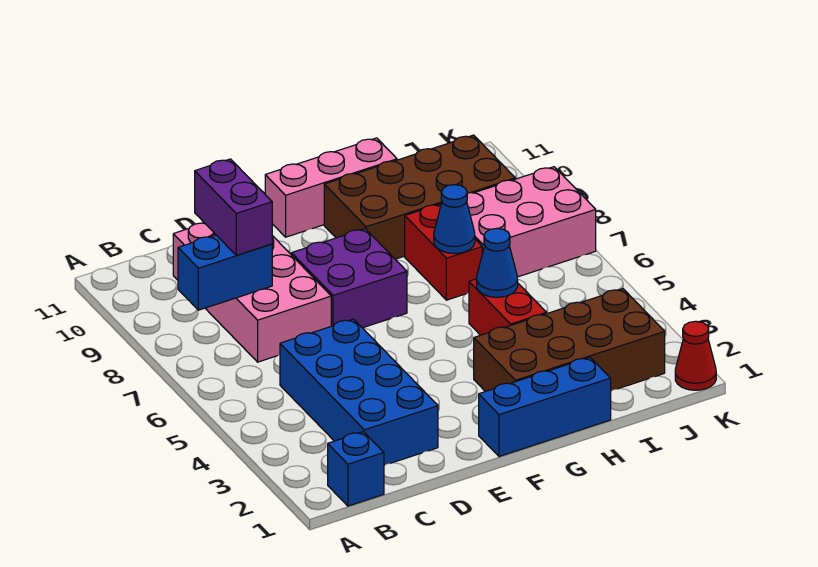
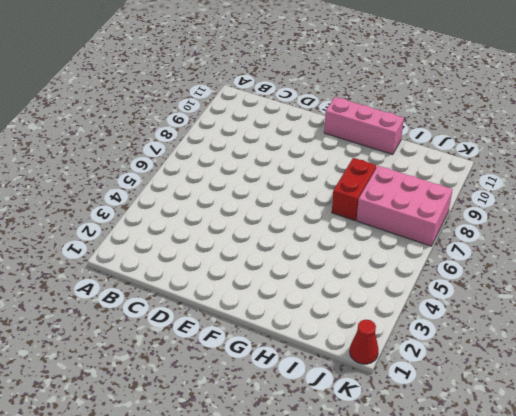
none -> blue 1x1 brick [328,432,384,506]
none -> blue 2x4 brick [280,319,438,465]
none -> pink 2x4 brick [173,223,331,362]

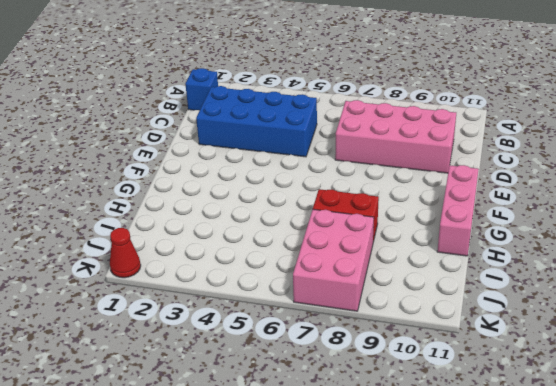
none -> purple 2x2 brick [291,229,407,328]
none -> blue 1x3 brick [479,357,611,457]
none -> brown 2x4 brick [474,289,665,392]

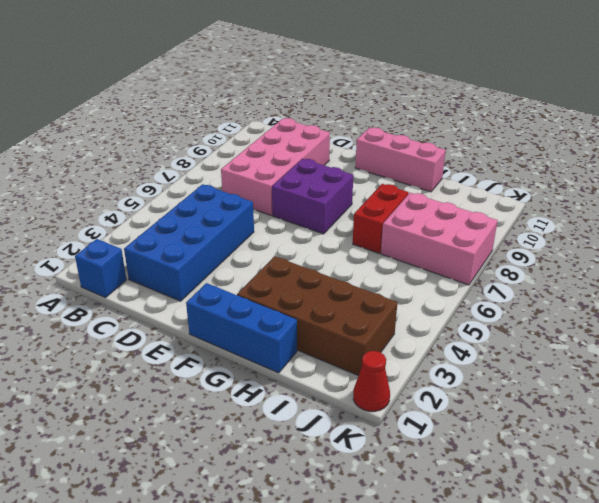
none -> brown 2x4 brick [324,135,515,259]
none -> red 1x2 brick [469,279,547,335]
none -> blue 1x2 brick [178,235,272,310]

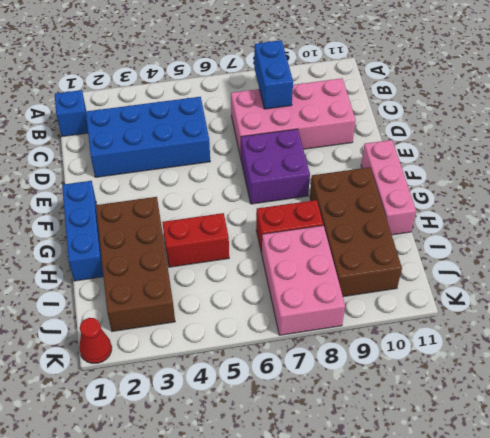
none -> blue 1x1 cone [476,228,518,297]
none -> blue 1x1 cone [434,185,475,253]
none -> purple 1x2 brick [195,159,272,255]

